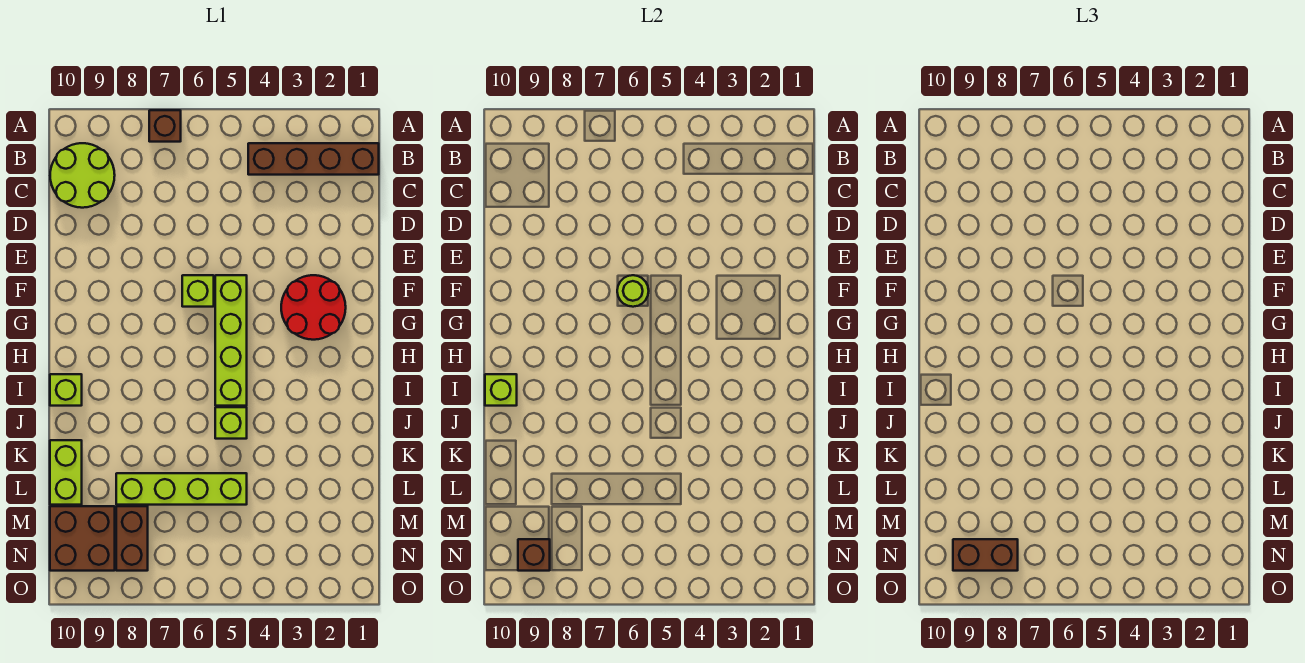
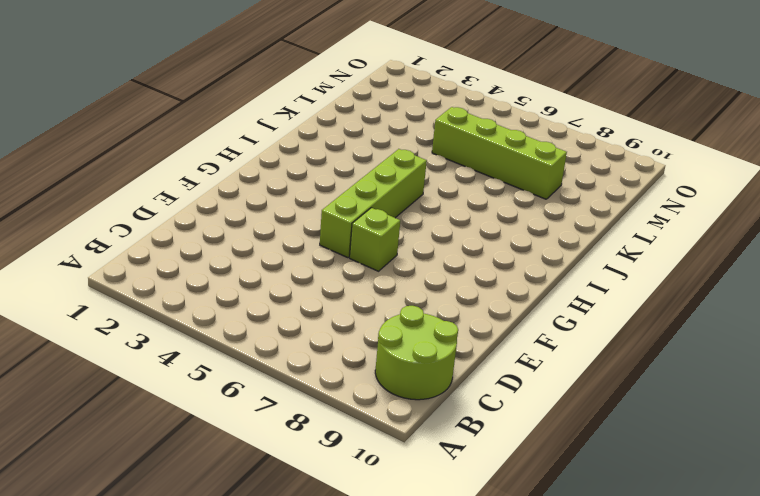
none -> brown 1x1 brick [149,110,181,142]
none -> brown 1x4 brick [248,143,379,175]
none -> red 2x2 round brick [281,275,346,340]

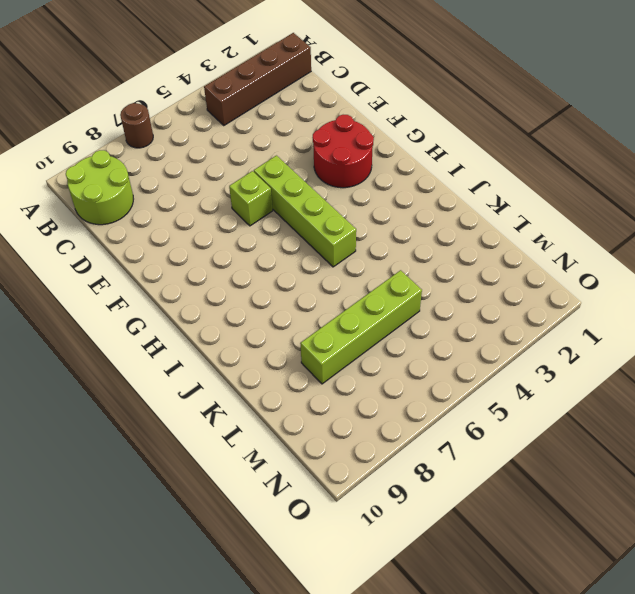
brown 1x1 round brick [120,103,153,148] -> brown 1x1 brick [149,110,181,142]
none -> lime 1x1 brick [50,374,82,406]
none -> lime 1x1 brick [215,407,247,439]
none -> lime 1x2 brick [50,440,82,505]

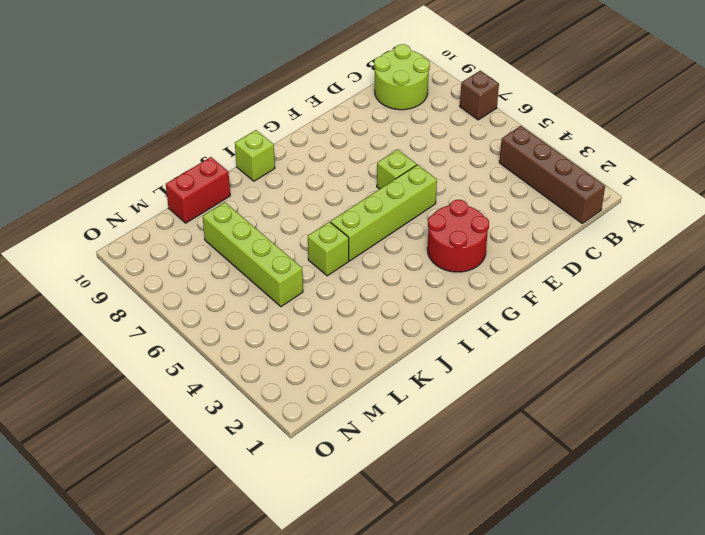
red 1x2 brick [166,157,230,223] -> lime 1x2 brick [50,440,82,505]
none -> brown 1x2 brick [116,506,148,571]
none -> brown 2x2 brick [50,506,115,571]
none -> lime 1x1 round brick [617,275,649,307]

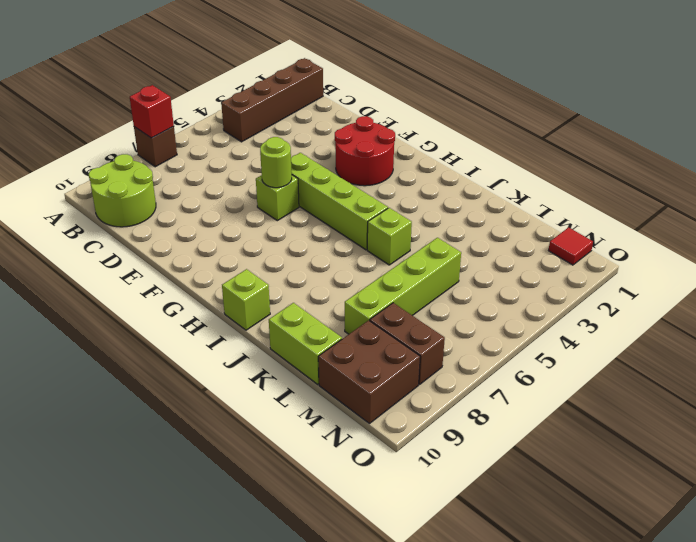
red 1x1 brick [130,85,174,138] -> none
red 1x1 tile [549,227,593,265] -> none
none -> lime 1x1 brick [485,374,517,406]
none -> brown 1x1 brick [518,539,550,571]
none -> brown 1x2 brick [953,539,1018,571]

